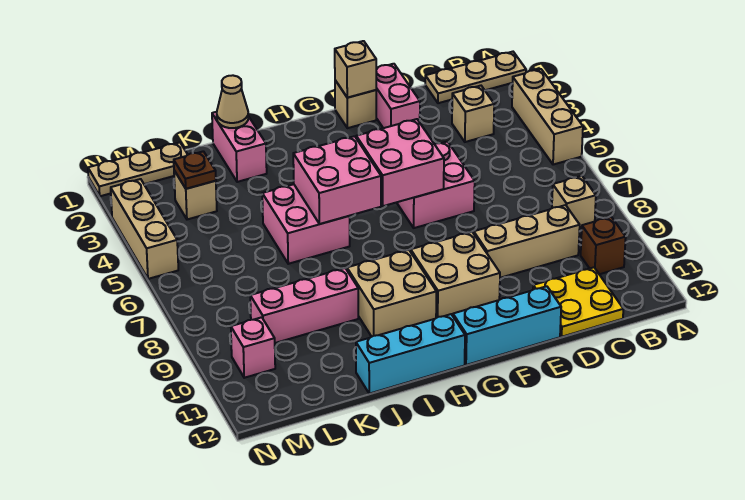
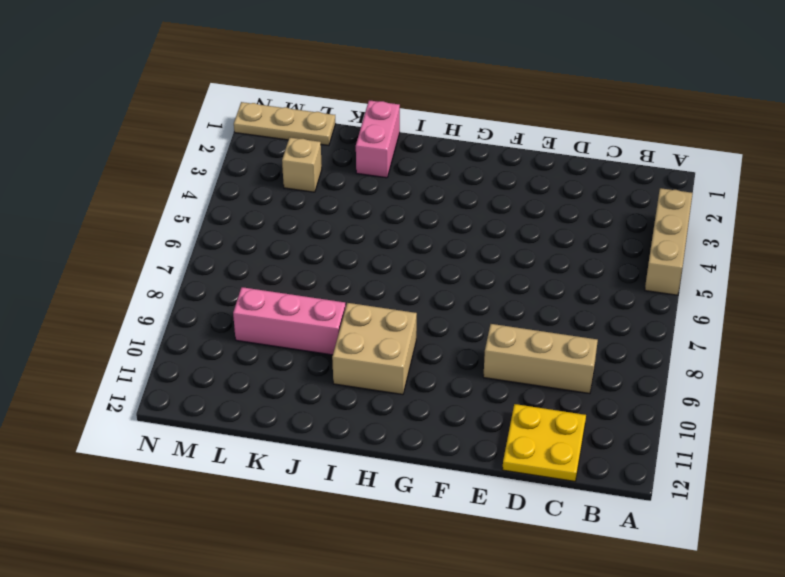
none -> tan 1x3 plate [425,52,526,103]
none -> tan 1x1 brick [552,176,596,230]
none -> brown 1x1 brick [581,217,626,274]

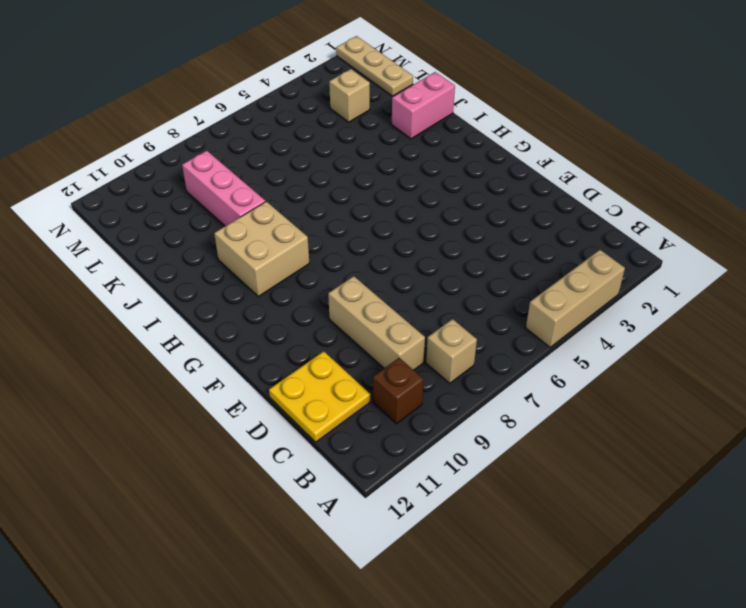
none -> tan 1x3 plate [425,52,526,103]
none -> tan 1x1 brick [452,86,494,142]
none -> pink 1x2 brick [376,64,420,128]

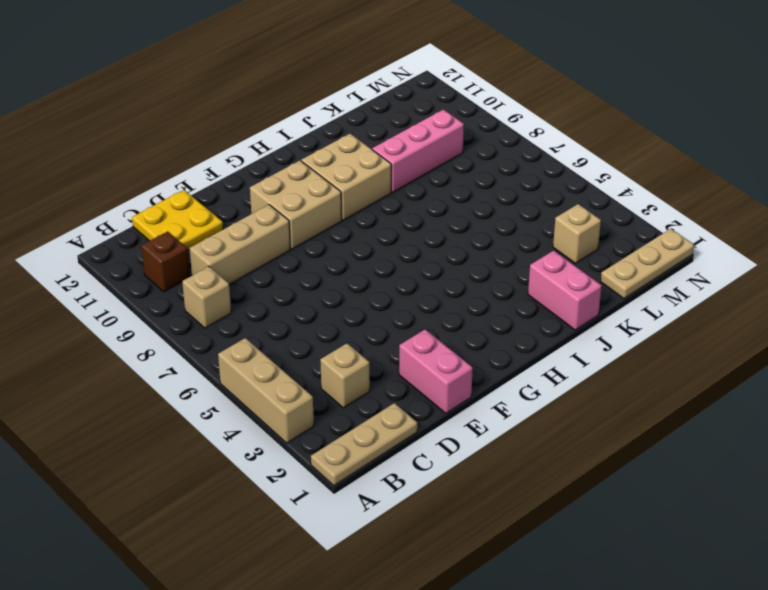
none -> pink 2x2 brick [397,142,475,228]
none -> cyan 1x3 brick [453,286,561,365]
none -> tan 1x1 brick [335,80,376,128]

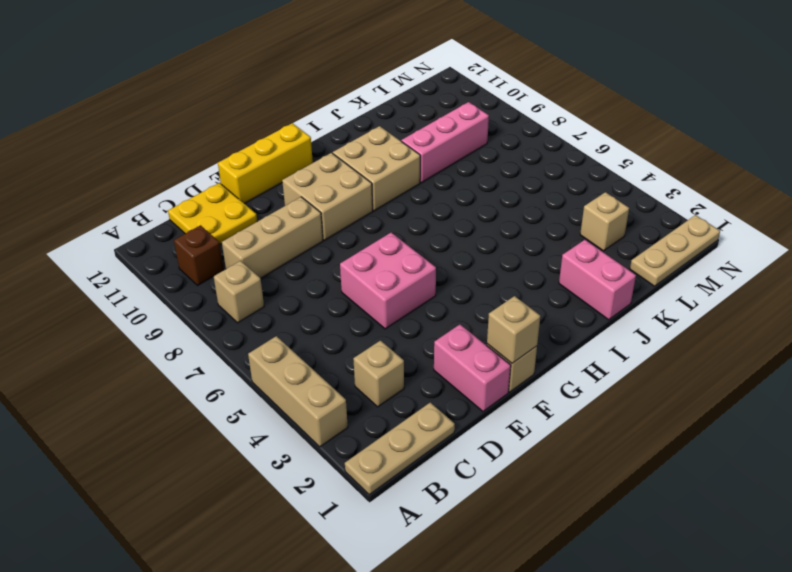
yellow 1x3 brick [218,123,313,204] -> cyan 1x3 brick [453,286,561,365]
none -> cyan 1x3 brick [356,314,465,394]
none -> pink 2x2 brick [262,184,350,264]
none -> pink 1x1 brick [231,317,275,378]

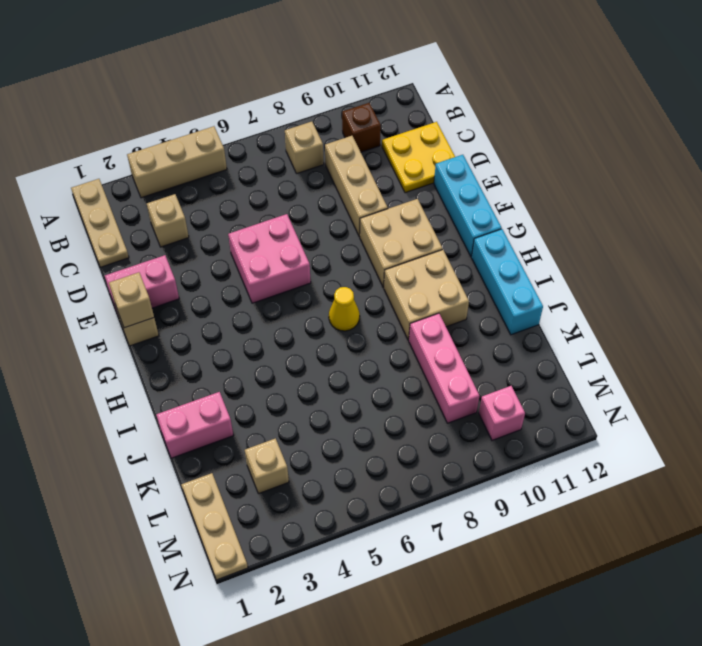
yellow 1x1 cone [329,287,360,331] -> none
none -> pink 2x2 brick [262,184,350,264]
none -> tan 1x3 brick [111,179,178,279]
none -> pink 2x2 brick [356,119,444,206]

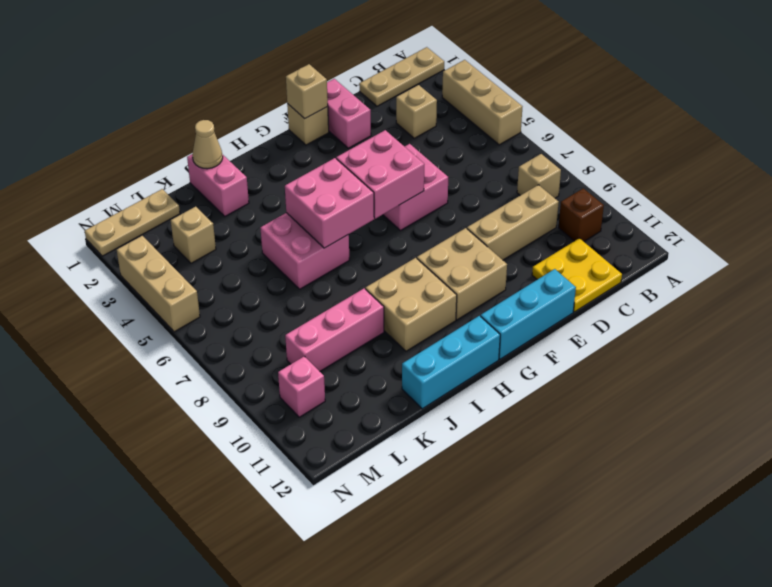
none -> brown 1x1 plate [174,151,216,189]

